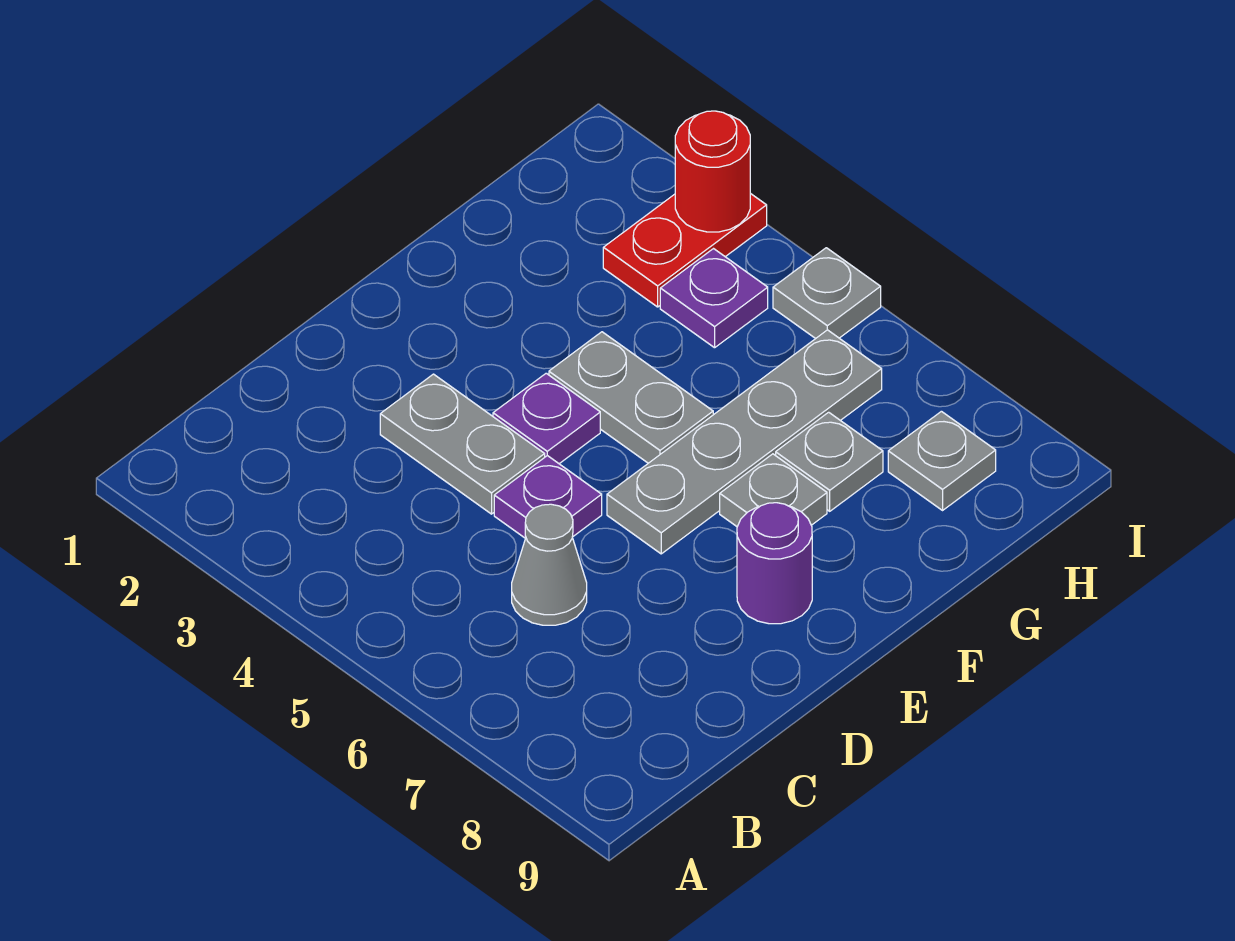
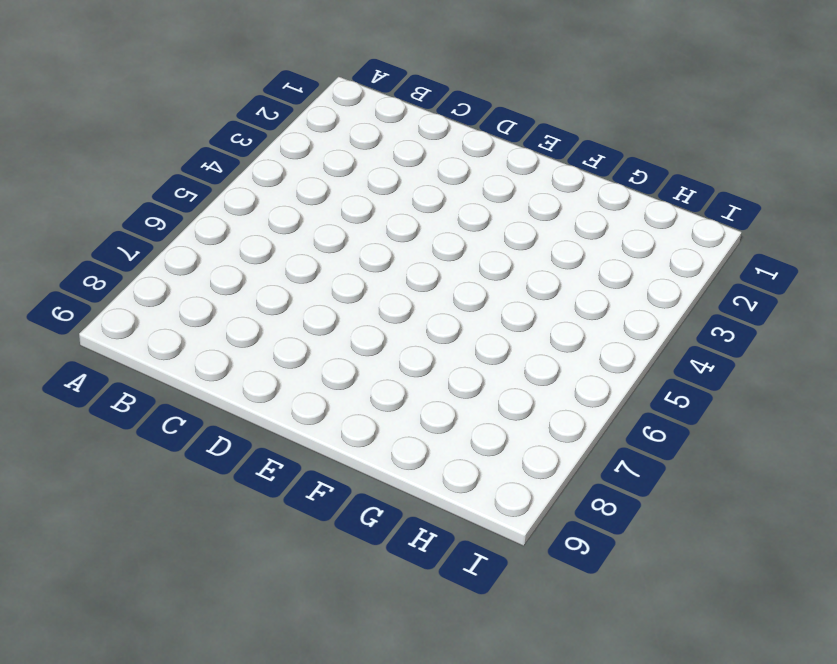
none -> grey 1x1 cone [512,504,587,625]
none -> grey 1x2 plate [380,374,545,514]
none -> purple 1x1 plate [494,456,602,538]

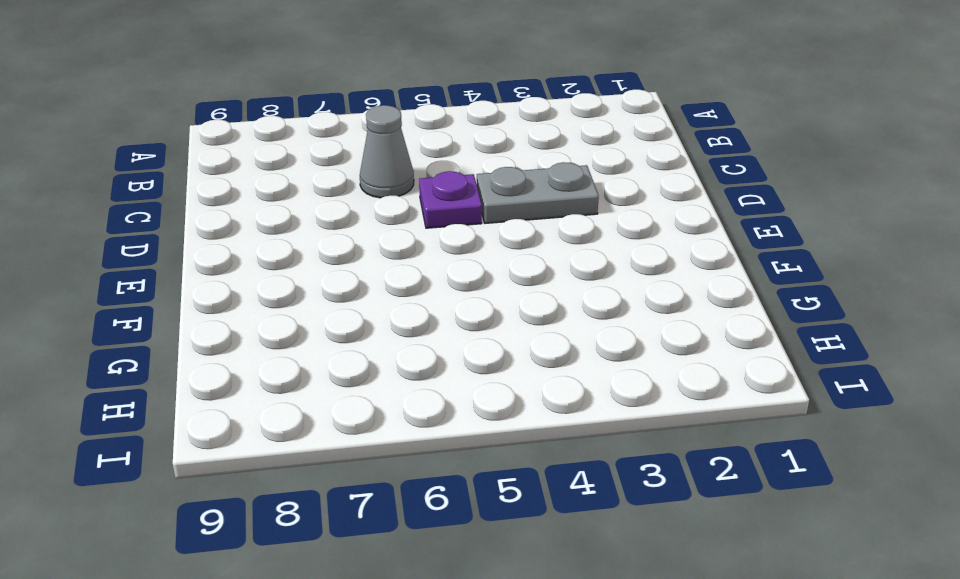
none -> purple 1x1 plate [493,373,600,464]
none -> grey 1x4 plate [607,330,882,554]
none -> purple 1x1 round brick [737,503,812,624]

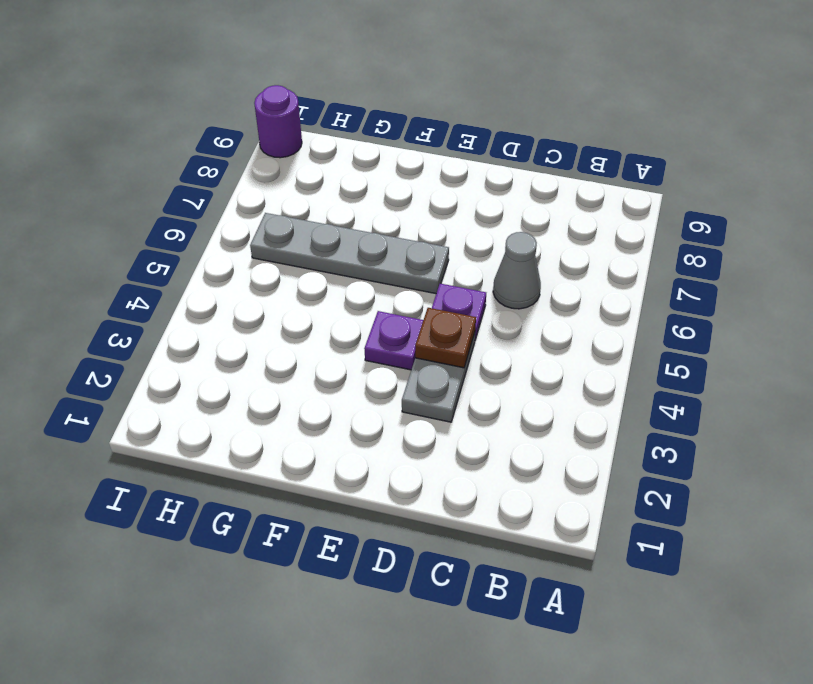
brown 1x1 plate [415,308,476,368] -> none
purple 1x1 round brick [254,85,302,158] -> purple 1x1 round brick moved to [737,503,812,624]
none -> grey 1x2 plate [549,332,713,463]
none -> grey 1x1 plate [720,454,827,527]
none -> grey 1x1 plate [776,412,883,511]

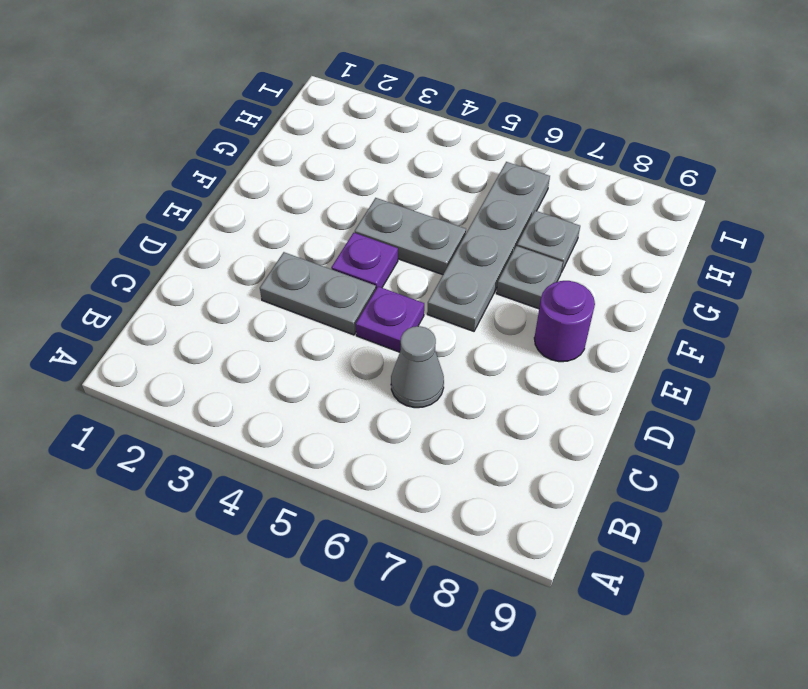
none -> red 1x2 plate [603,193,767,307]
none -> purple 1x1 plate [660,249,768,348]
none -> grey 1x1 plate [888,411,996,510]

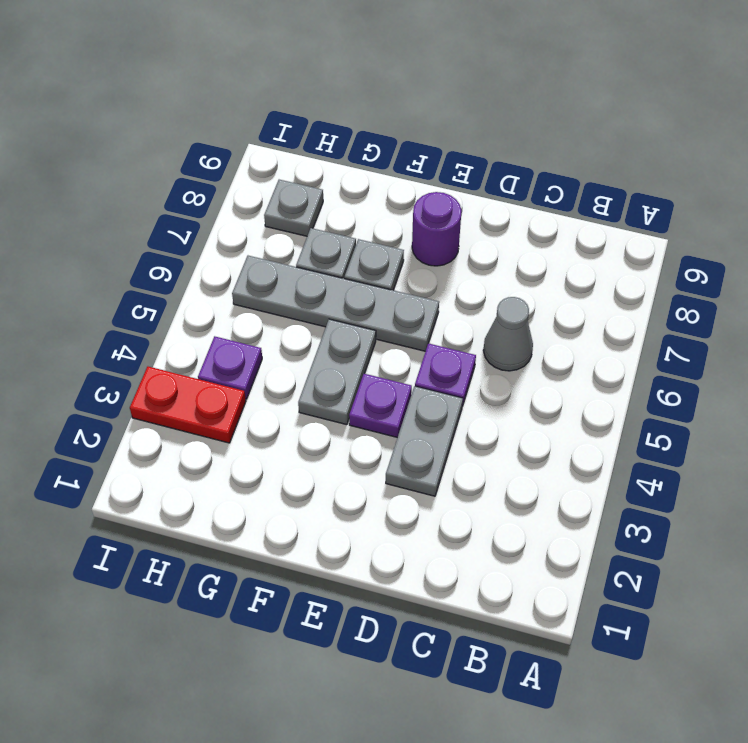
none -> grey 1x1 plate [773,248,881,339]
none -> red 1x1 round brick [675,111,750,232]

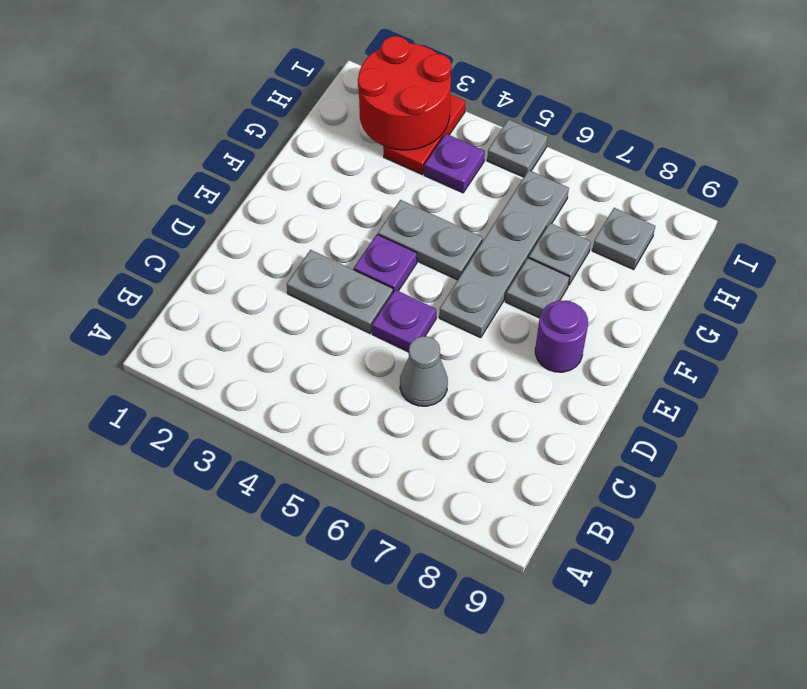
red 2x2 round brick [358,36,451,150] -> red 1x1 round brick [675,111,750,232]

